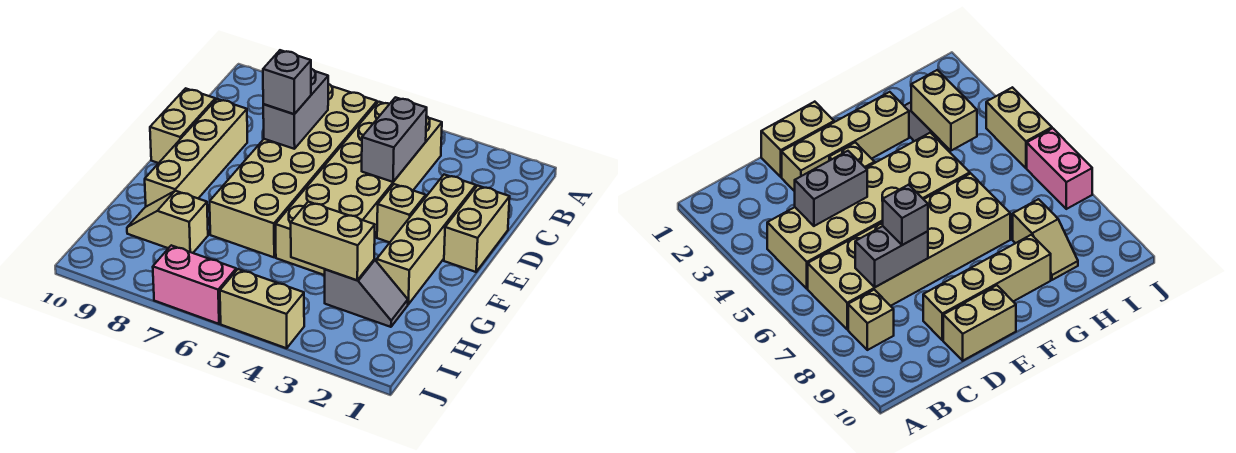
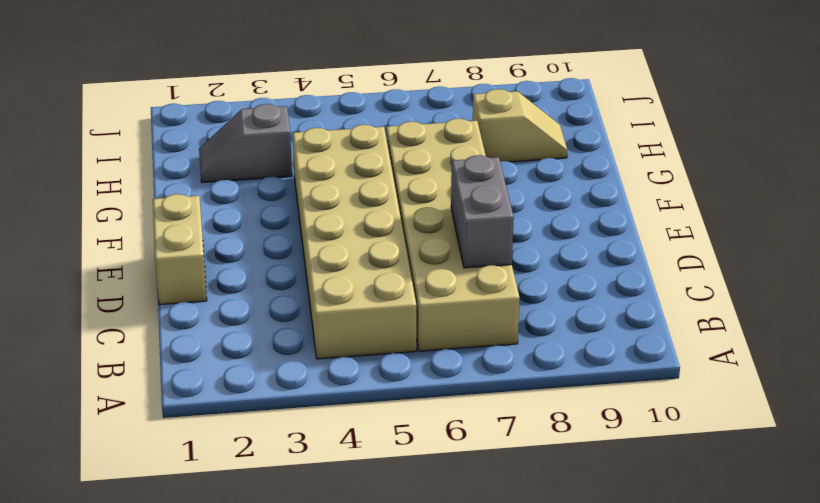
none -> tan 1x1 brick [848,290,894,350]
none -> tan 1x4 brick [377,175,476,304]
none -> tan 1x4 brick [145,99,247,207]

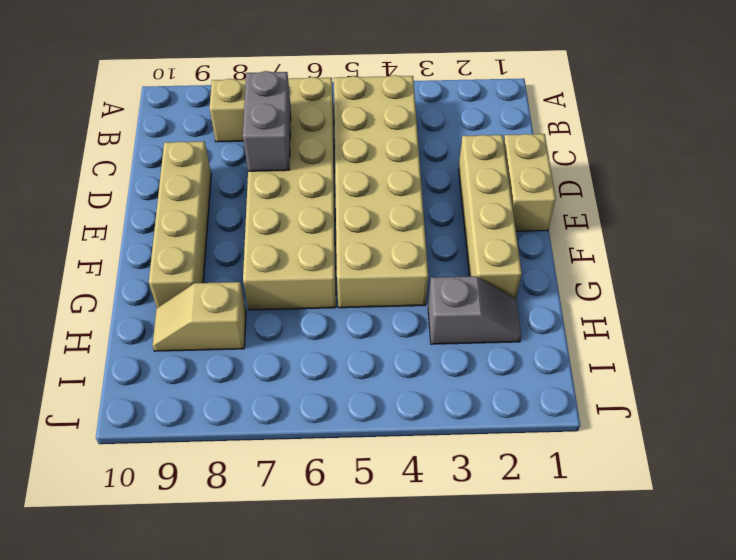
none -> tan 1x2 brick [150,88,215,163]
none -> tan 1x1 brick [377,184,426,243]
none -> tan 1x2 brick [220,269,304,348]

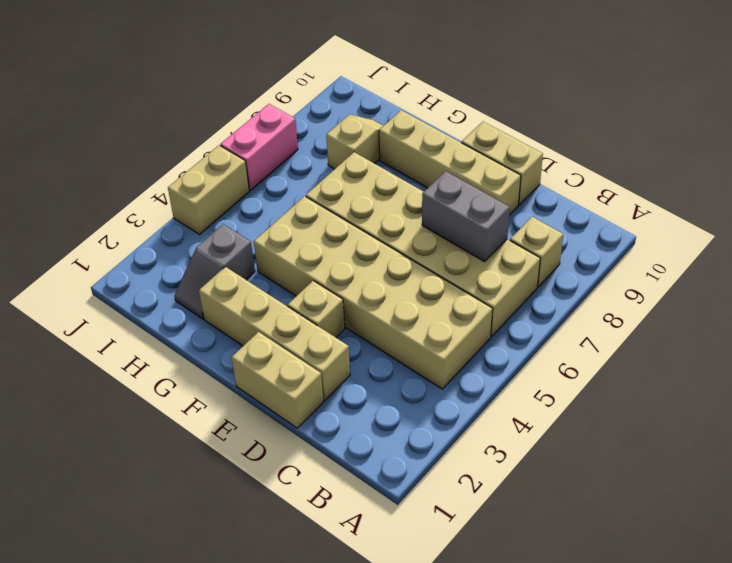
none -> grey 1x2 brick [362,97,427,182]
none -> tan 1x2 brick [291,202,375,280]
none -> grey 1x1 brick [263,50,311,114]

